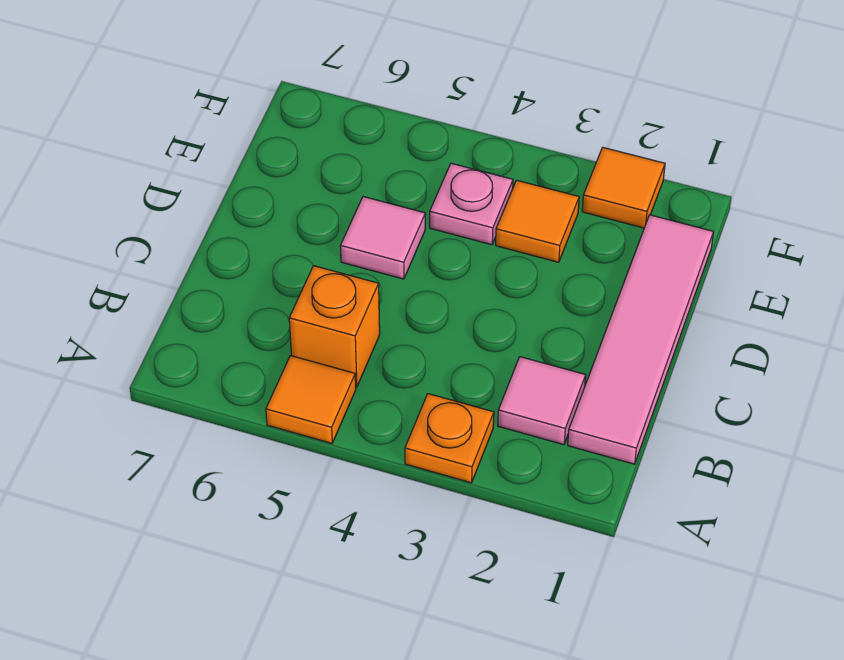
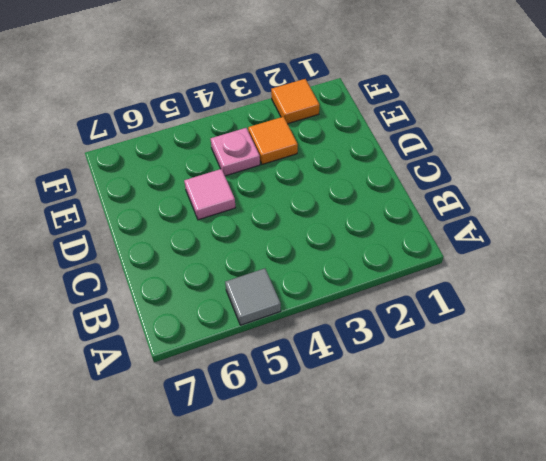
grey 1x1 tile [225,268,281,325] -> orange 1x1 tile [266,356,356,443]
none -> orange 1x1 plate [405,394,494,483]
none -> pink 1x4 tile [568,215,713,464]

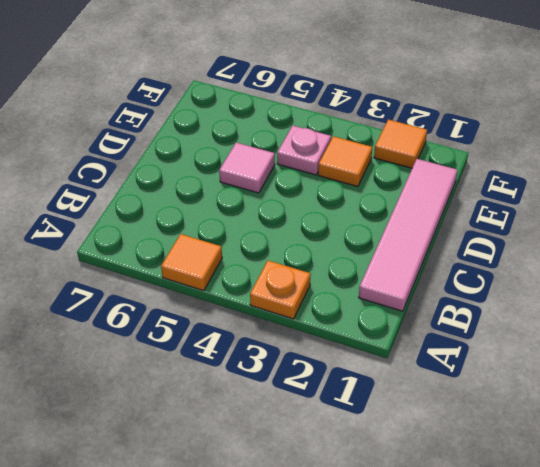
none -> pink 1x1 tile [498,357,586,445]
none -> orange 1x1 brick [289,266,380,387]

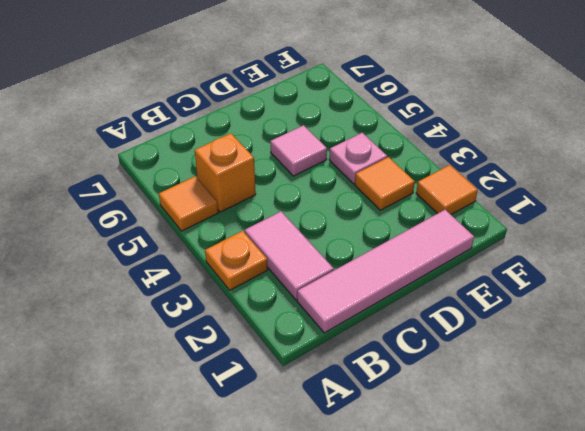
pink 1x2 tile [245,212,334,300] -> pink 1x1 tile [498,357,586,445]

